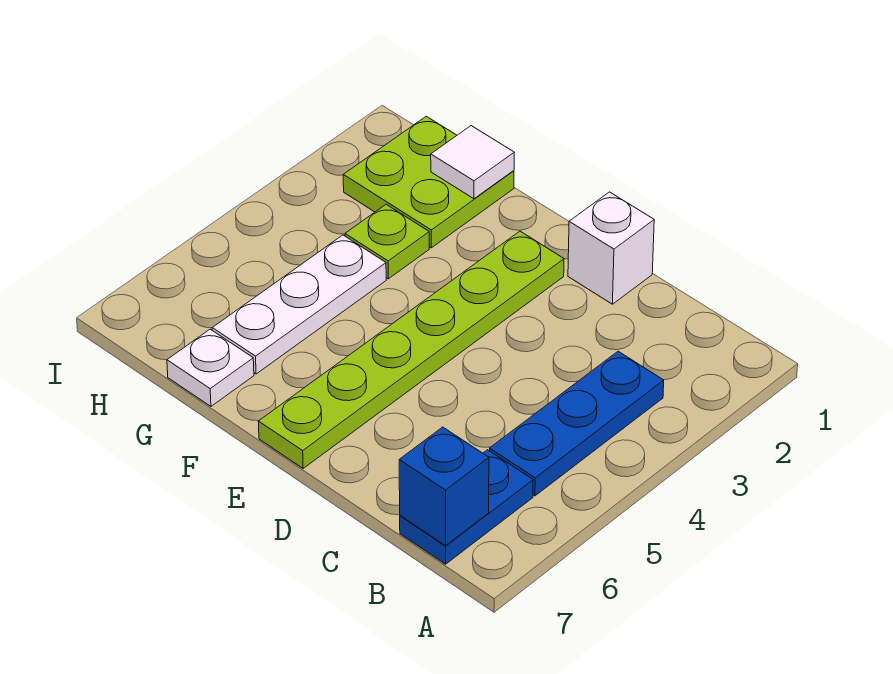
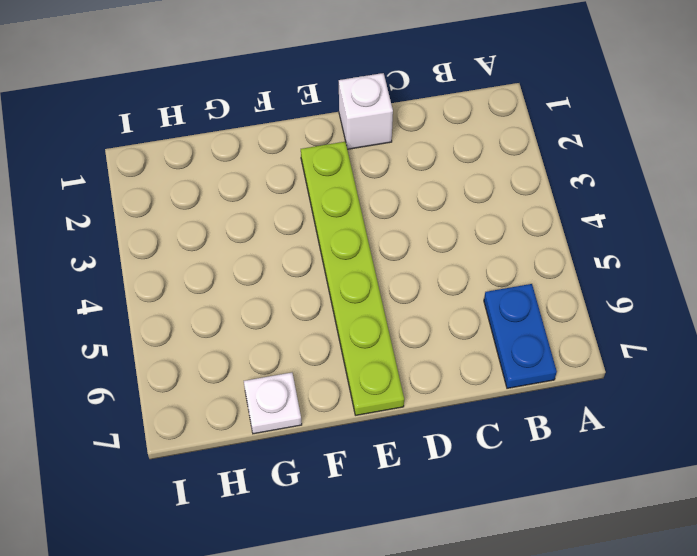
none -> blue 1x3 plate [490,351,664,496]
none -> lime 2x2 plate [343,116,514,248]

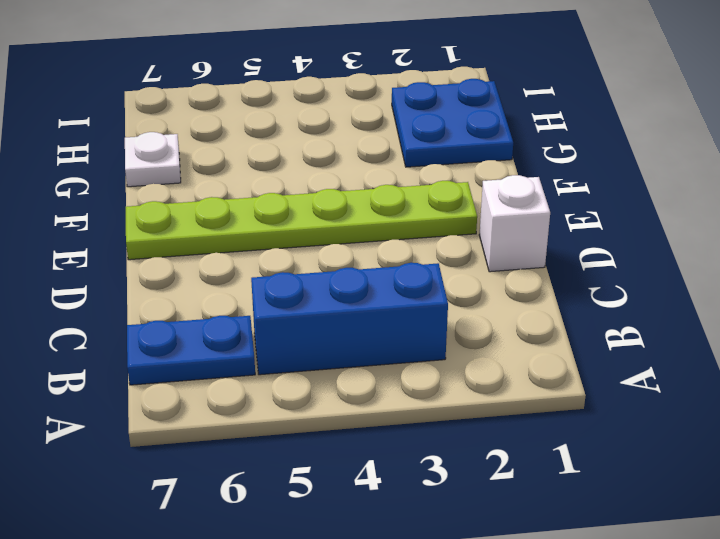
blue 1x3 brick [251,263,448,375] -> blue 1x3 plate [490,351,664,496]
blue 2x2 plate [392,79,513,167] -> lime 2x2 plate [343,116,514,248]
none -> lime 1x1 plate [345,204,429,279]
none -> white 1x3 plate [212,235,386,374]

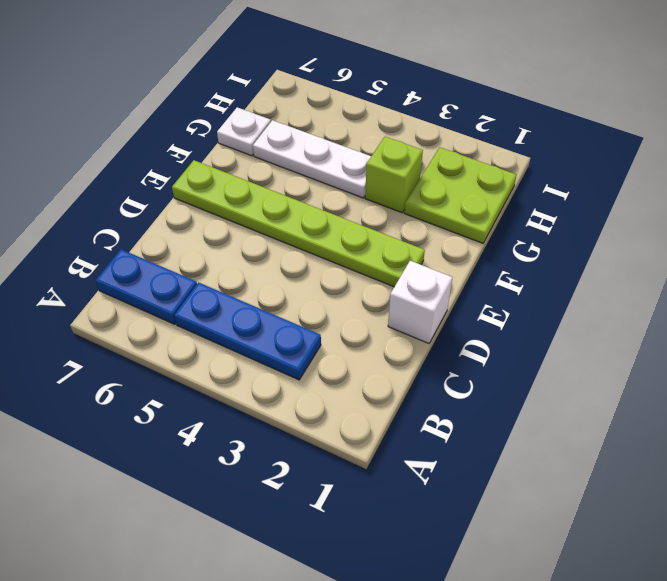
lime 1x1 brick [365,137,423,213] -> lime 1x1 plate [345,204,429,279]
none -> blue 1x1 brick [399,427,489,546]
none -> white 1x1 tile [431,126,514,199]

